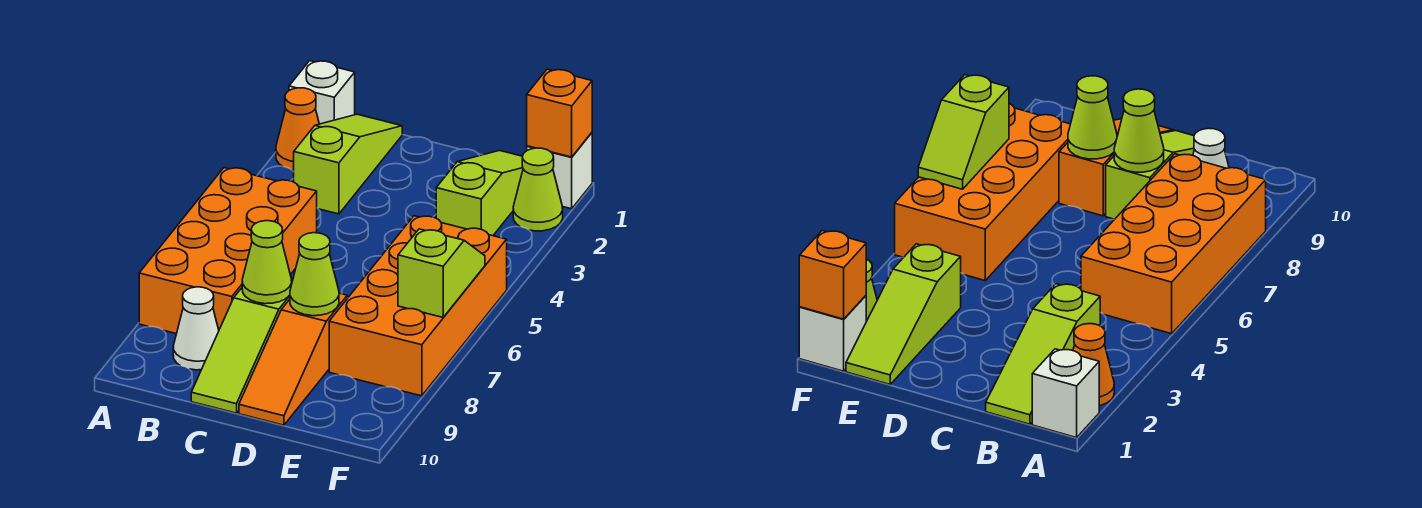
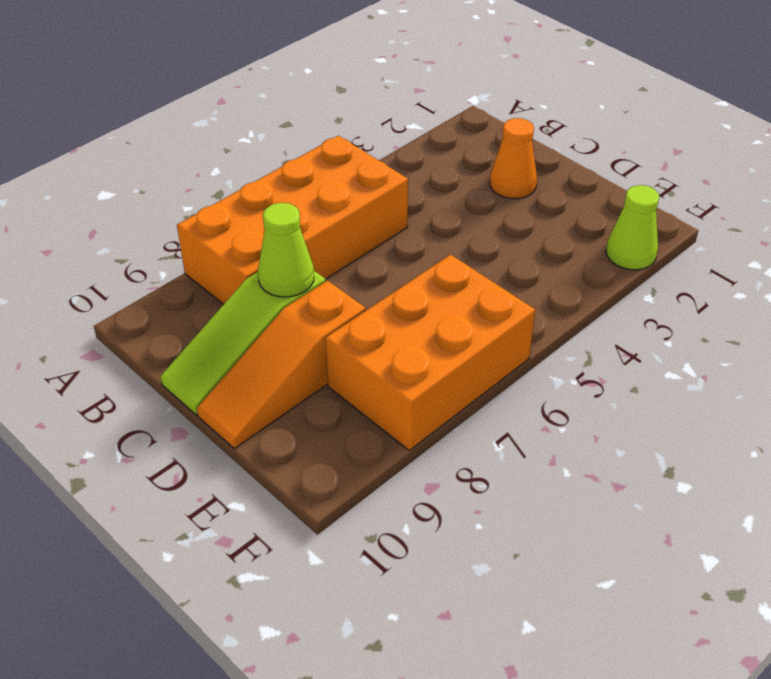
orange 1x1 cone [490,118,537,199] -> orange 1x1 cone moved to [276,88,319,170]
orange 2x3 brick [326,255,535,450] -> orange 2x4 brick [329,216,507,396]
none -> white 1x1 brick [289,61,355,124]
none -> lime 1x3 slope [294,114,402,214]
none -> white 1x1 cone [173,287,219,370]

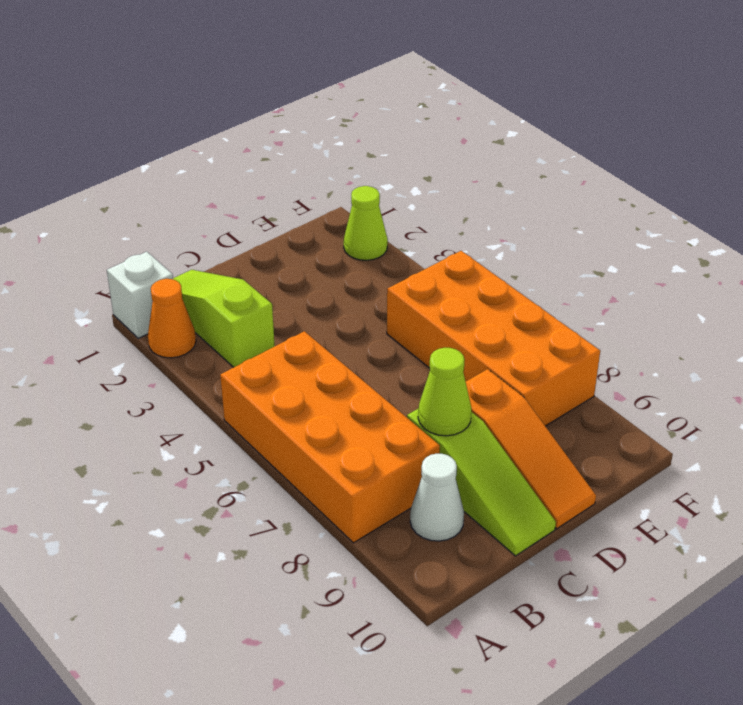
none -> lime 1x3 slope [436,151,523,236]
none -> white 1x1 brick [527,133,592,209]
none -> lime 1x1 cone [290,233,339,316]

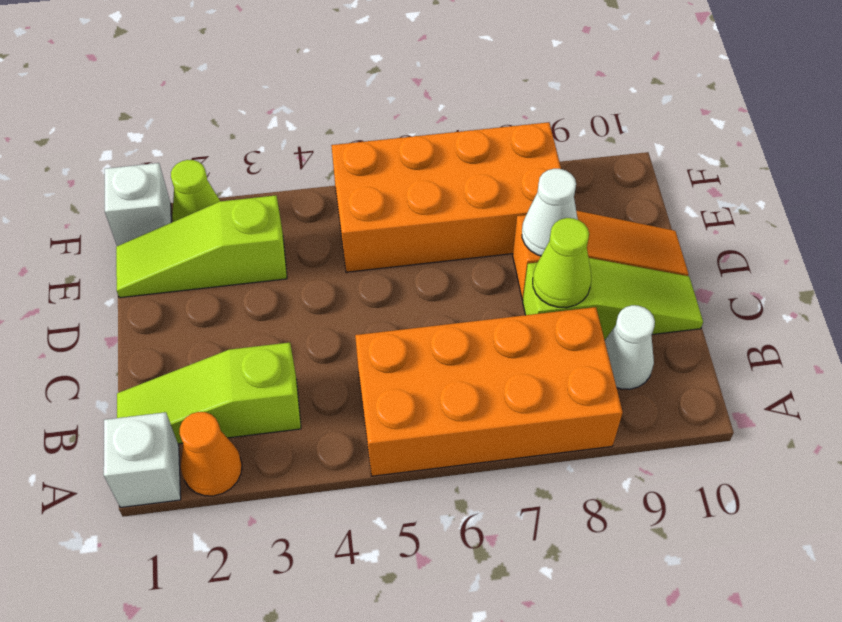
white 1x1 cone [522,169,578,256] -> lime 1x1 cone [290,233,339,316]
none -> orange 1x1 brick [527,69,592,157]
none -> lime 1x2 slope [398,229,485,317]

